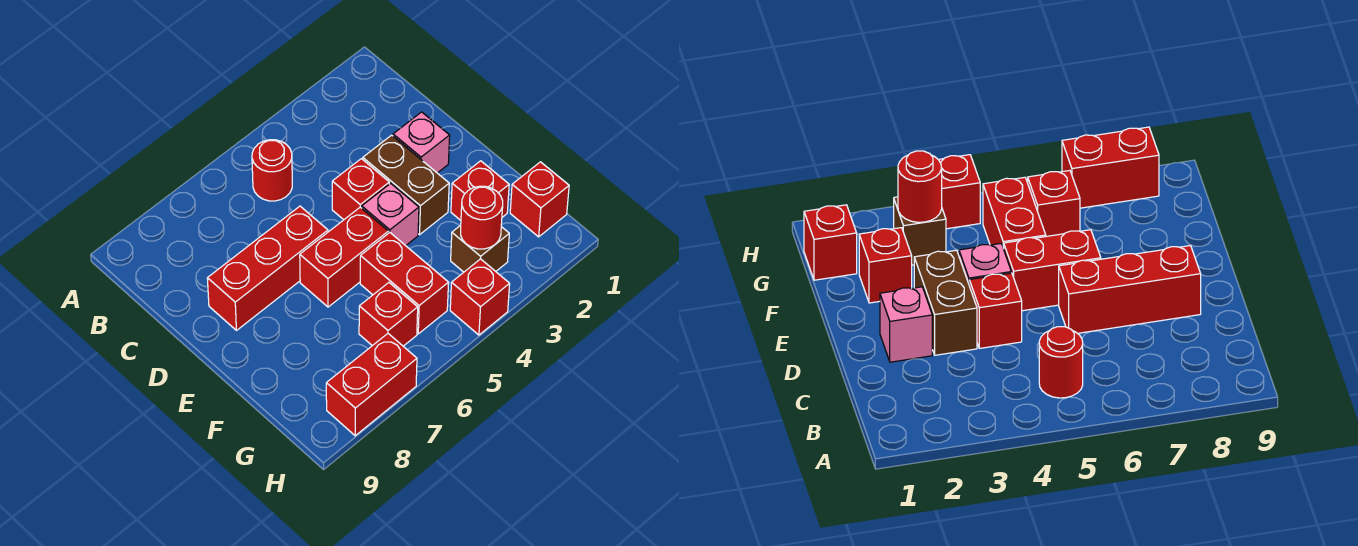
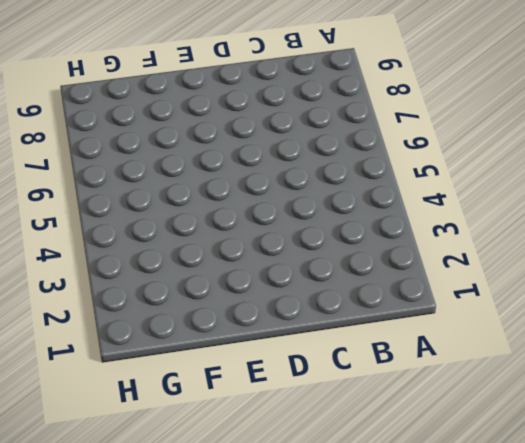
none -> red 1x1 round brick [252,140,292,201]
none -> pink 1x1 brick [393,112,450,173]
none -> brown 1x2 brick [363,135,449,235]

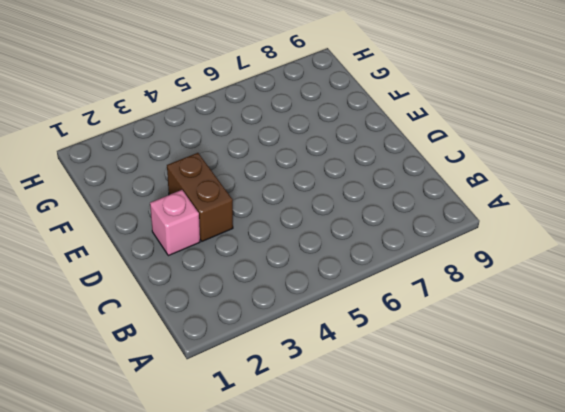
none -> red 1x1 round brick [252,140,292,201]
none -> red 1x1 brick [332,159,389,220]
none -> red 1x3 brick [207,206,328,330]

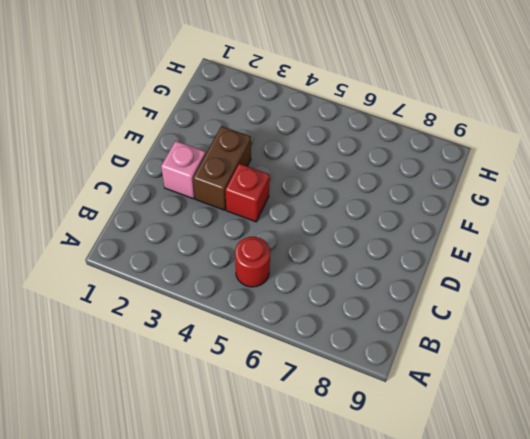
none -> red 1x3 brick [207,206,328,330]
none -> pink 1x1 brick [362,183,419,246]
none -> red 1x2 brick [300,207,388,307]

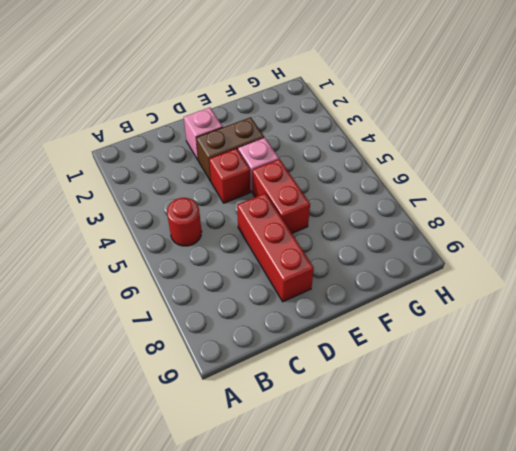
none -> red 1x1 brick [451,161,509,220]
none -> red 1x2 brick [360,233,449,334]
none -> red 1x1 brick [510,162,569,237]

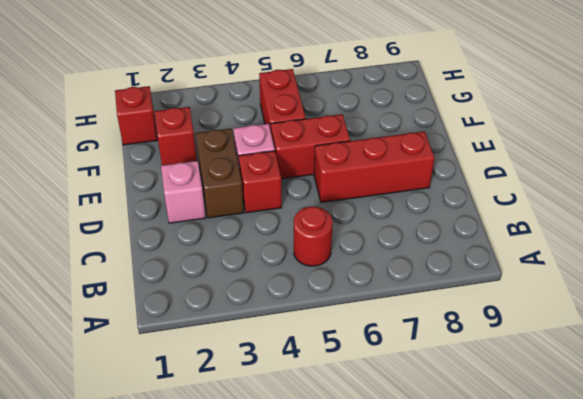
none -> brown 1x1 brick [451,225,509,272]
none -> red 1x1 brick [359,283,418,346]
none -> red 1x1 brick [450,259,510,335]

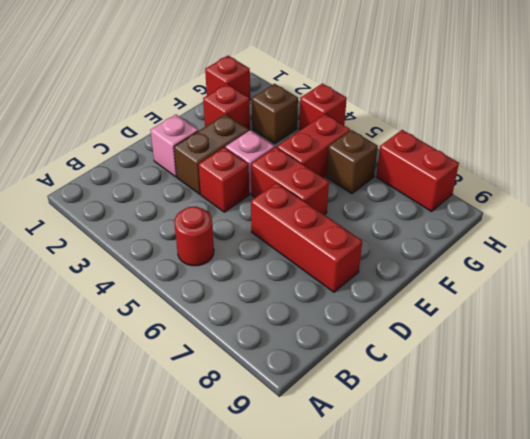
brown 1x1 brick [327,130,378,194] -> red 1x1 brick [359,283,418,346]
none -> red 1x1 round brick [461,186,503,249]

